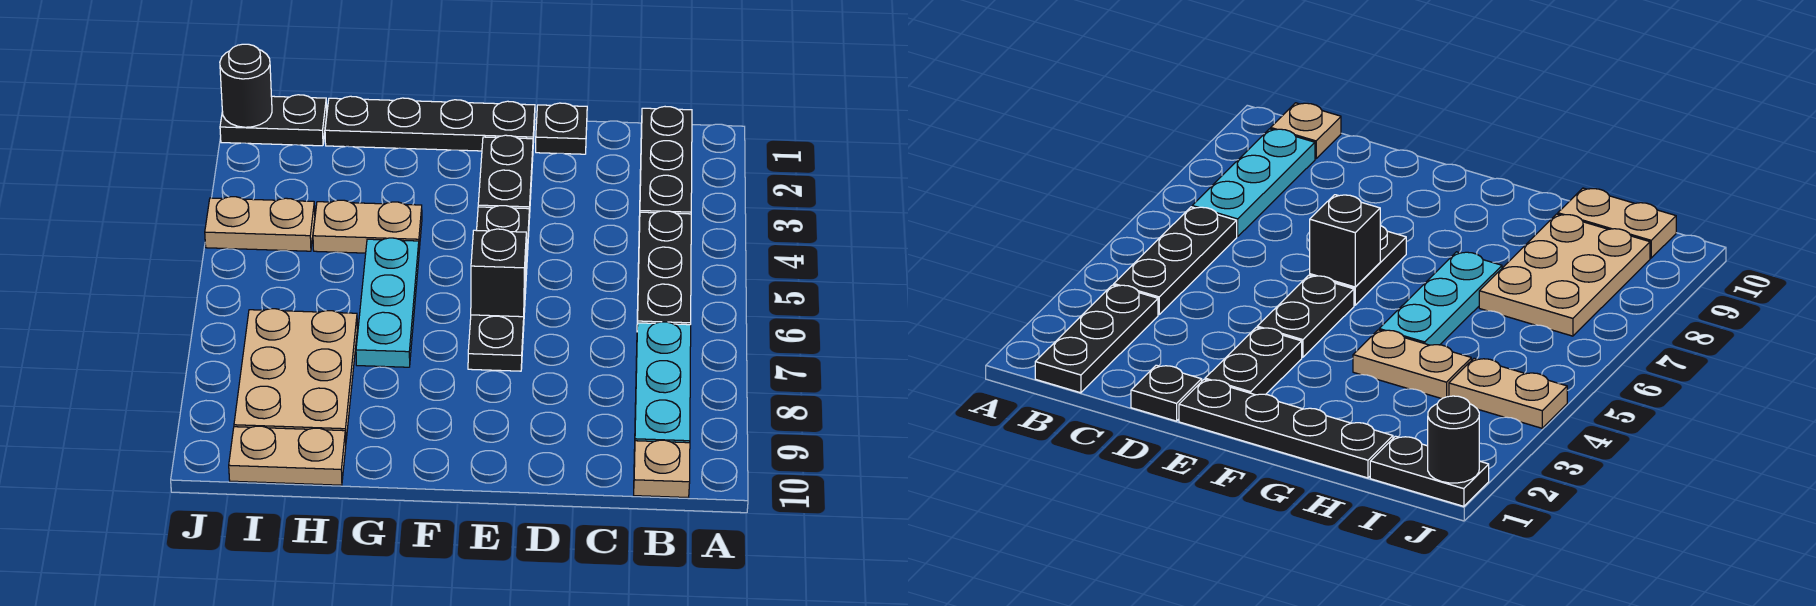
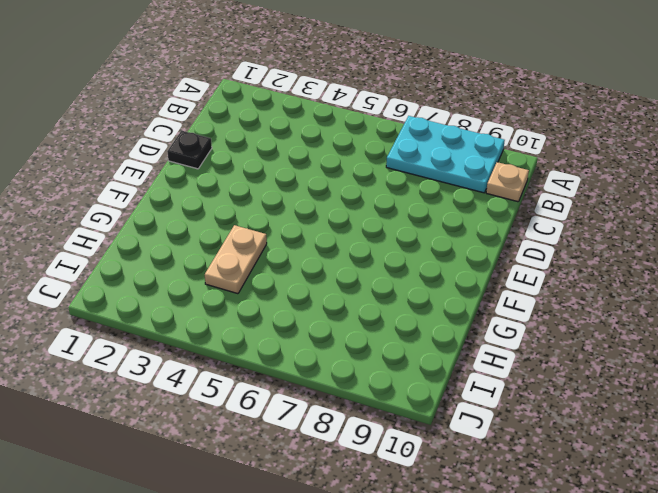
cyan 2x3 plate [386,116,505,193] -> cyan 1x3 plate [634,322,691,453]
none -> black 1x3 plate [639,107,692,222]
none -> black 1x3 plate [637,211,691,325]
none -> black 1x4 plate [325,96,535,151]

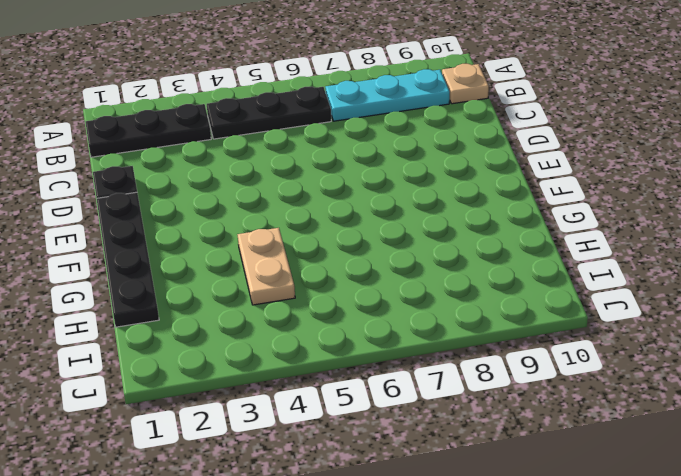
none -> black 1x2 plate [478,135,533,218]
none -> black 1x2 plate [477,206,529,293]
none -> black 1x2 plate [468,283,526,371]

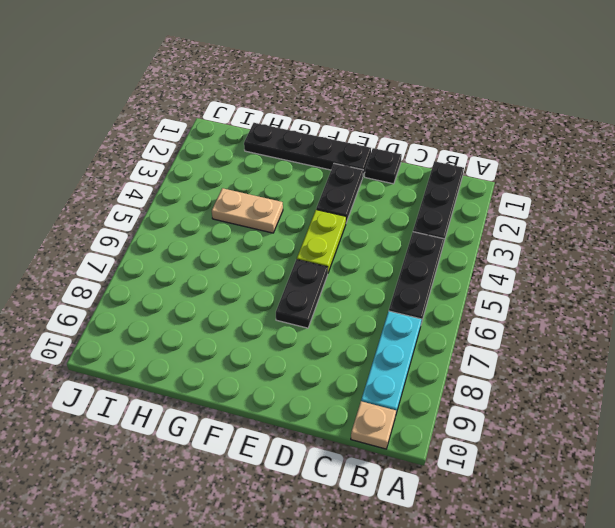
lime 1x2 plate [297,210,346,273] -> black 1x2 plate [477,206,529,293]
none -> cyan 1x3 plate [356,238,419,367]
none -> tan 2x3 plate [234,309,357,439]
none -> tan 1x2 plate [229,426,346,485]

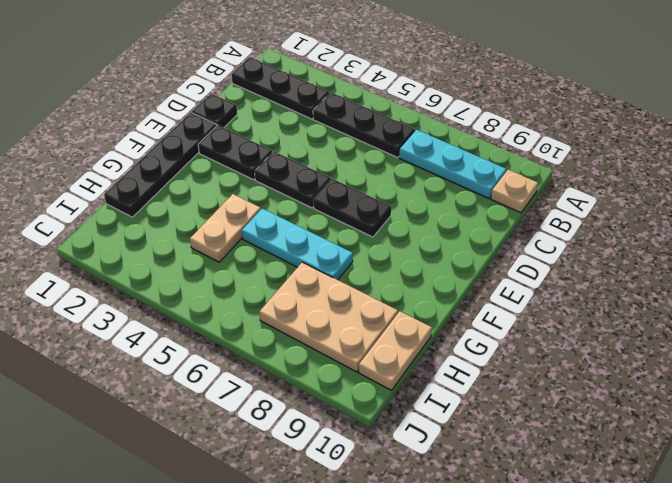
none -> black 1x2 plate [220,95,327,146]
none -> tan 1x2 plate [205,197,315,251]
none -> black 1x1 brick [471,229,526,317]

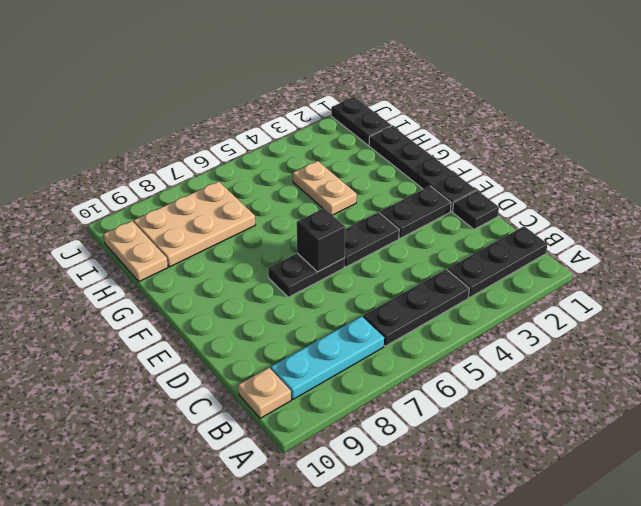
none -> cyan 1x3 plate [356,238,419,367]
none -> tan 1x2 plate [205,197,315,251]
none -> black 1x1 round brick [220,44,272,127]

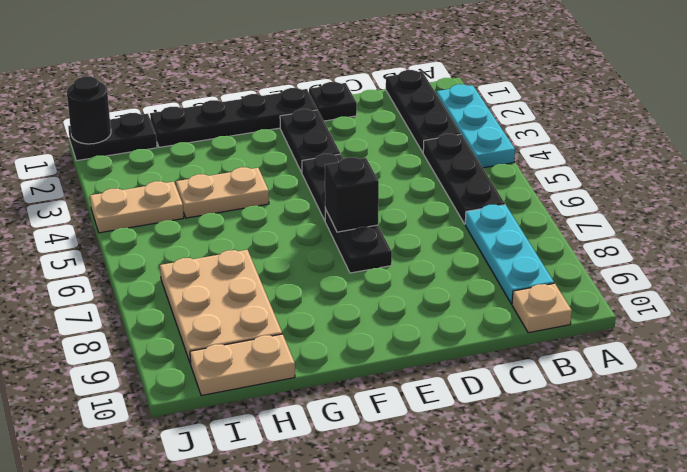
cyan 1x3 plate [437,84,515,168] -> cyan 1x3 plate moved to [356,238,419,367]

